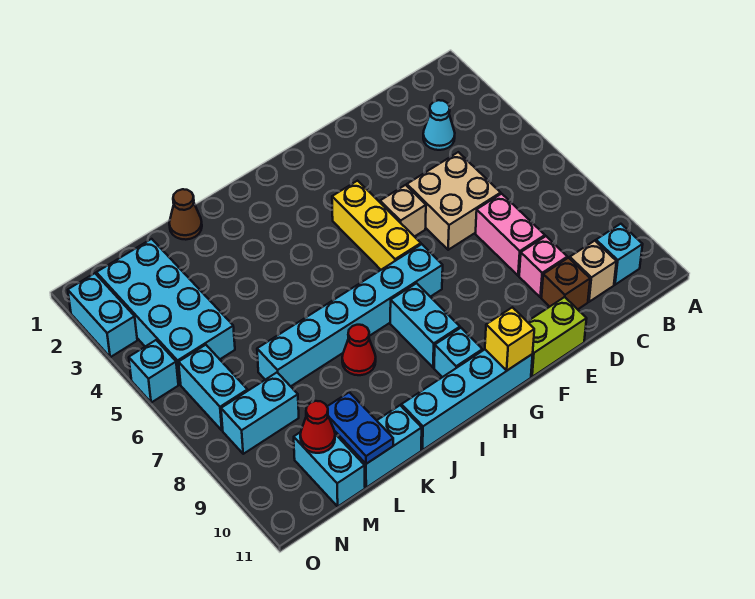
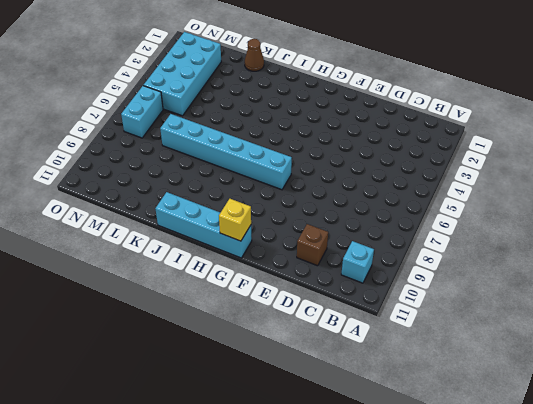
none -> cyan 1x1 cone [423,100,455,150]
none -> tan 1x1 brick [570,241,617,302]
none -> tan 2x2 brick [407,152,501,250]

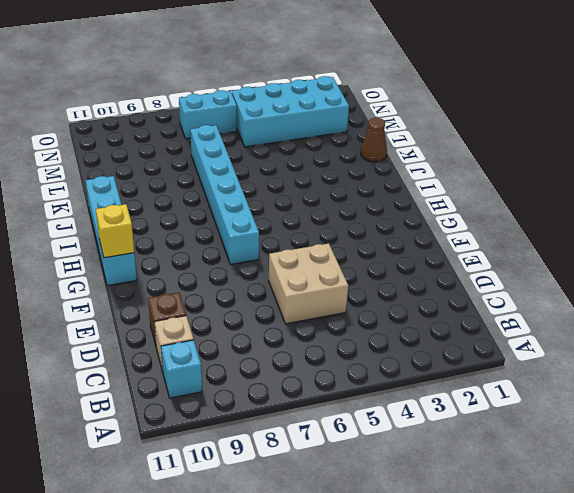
none -> cyan 1x1 cone [423,100,455,150]
none -> pink 1x2 brick [476,194,545,276]
none -> pink 1x1 brick [519,236,567,297]

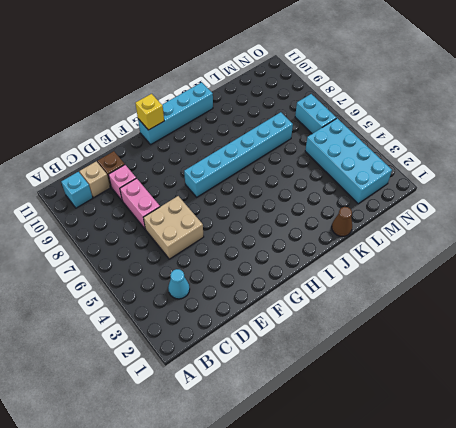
none -> lime 1x2 brick [527,297,587,377]
none -> tan 1x1 brick [380,185,426,237]
none -> yellow 1x3 brick [332,181,421,270]

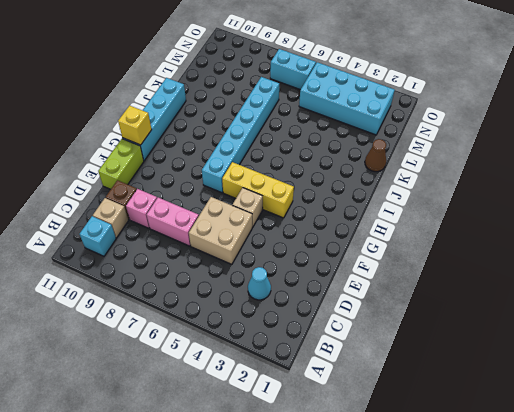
none -> cyan 1x2 brick [390,283,460,367]
none -> cyan 1x1 brick [434,328,482,377]
none -> red 1x1 cone [342,325,376,375]

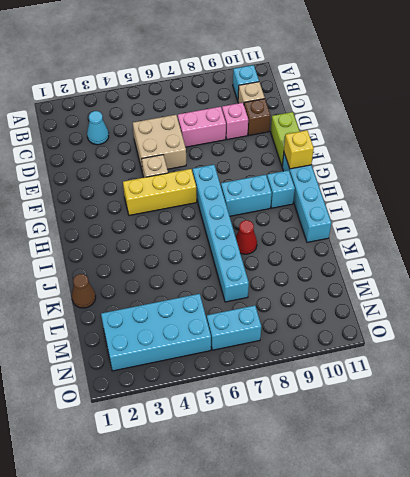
none -> cyan 1x2 brick [345,405,422,487]
none -> cyan 1x2 brick [221,372,299,454]
none -> cyan 1x2 brick [294,432,365,506]

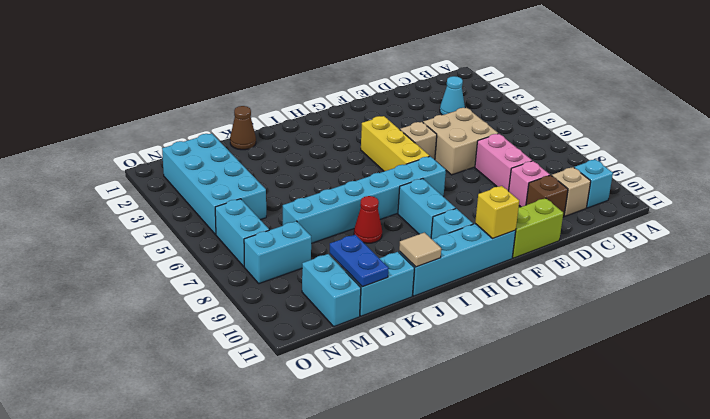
tan 1x1 tile [399,233,441,267] -> none
none -> cyan 1x2 brick [68,273,137,357]
none -> cyan 1x1 brick [129,340,178,403]
none -> red 1x1 cone [300,401,335,453]

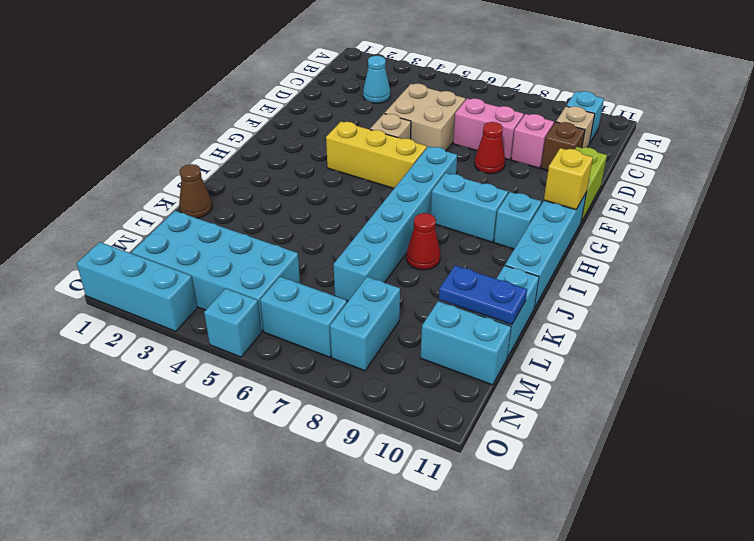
red 1x1 cone [474,122,505,174] -> red 1x1 cone moved to [300,401,335,453]
cyan 1x3 brick [77,242,197,331] -> cyan 1x2 brick [68,273,137,357]

